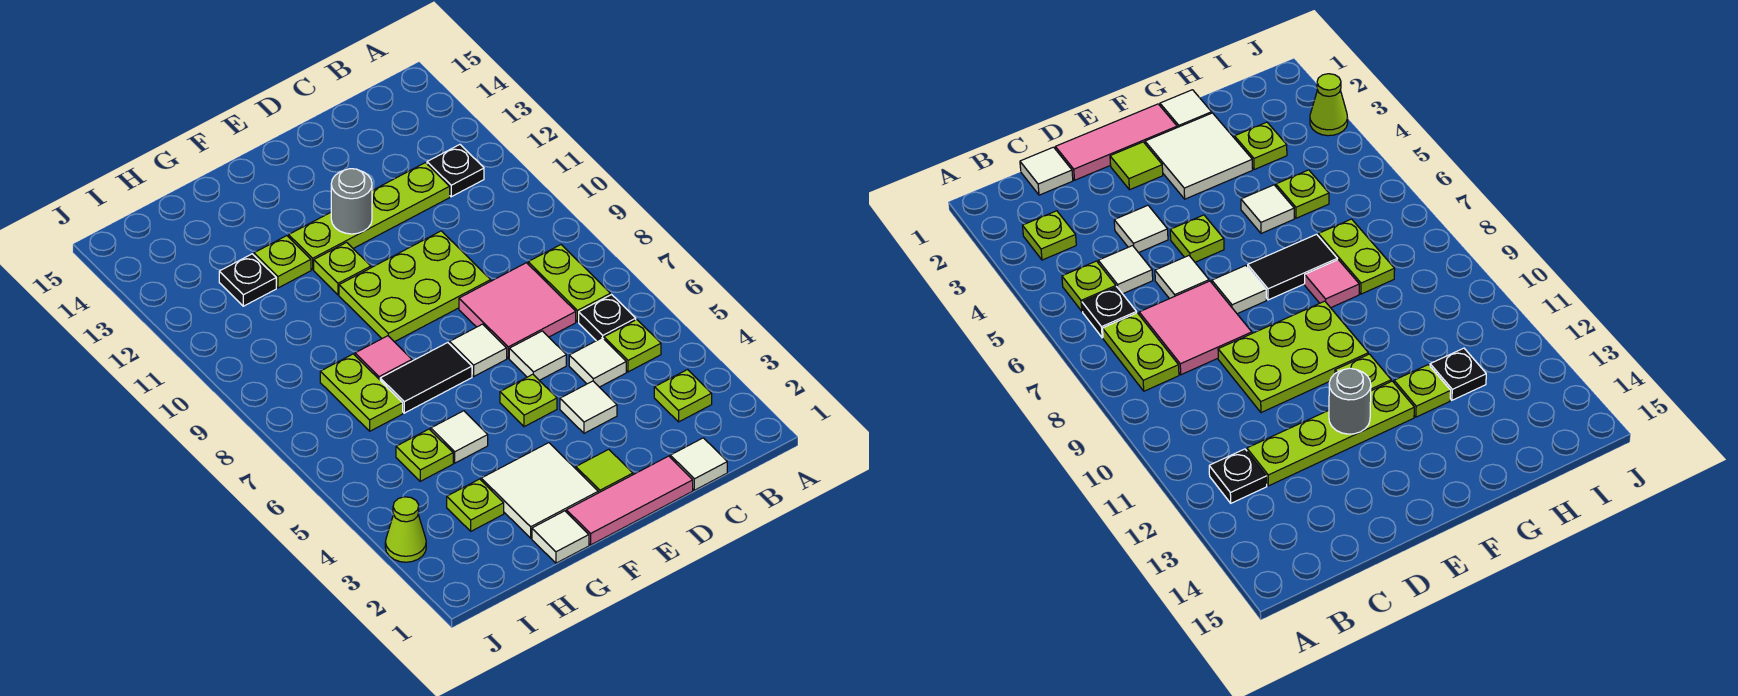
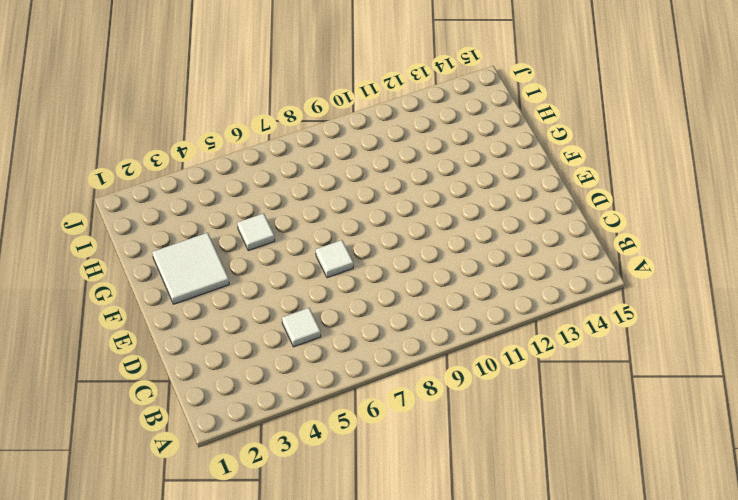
none -> lime 1x1 plate [654,370,712,422]
none -> lime 1x1 plate [604,320,661,372]
none -> black 1x1 plate [579,295,636,341]

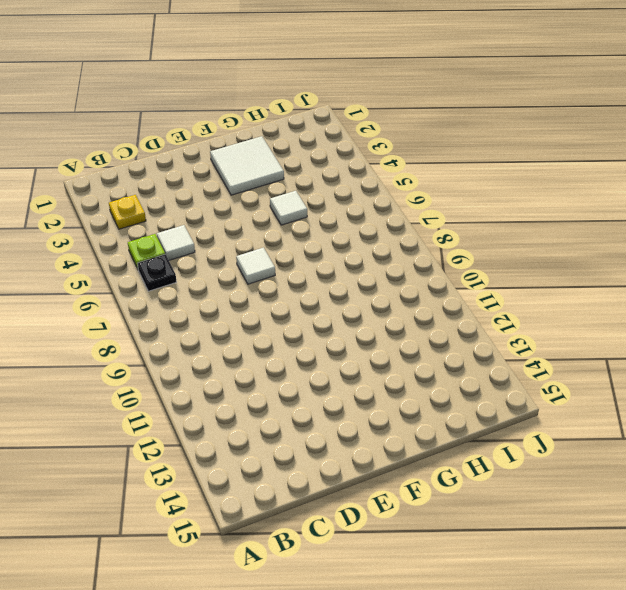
yellow 1x1 plate [109,195,146,229] -> lime 1x1 plate [654,370,712,422]
none -> lime 1x2 plate [528,245,610,322]
none -> black 1x1 plate [427,145,484,197]
none -> white 1x1 tile [670,438,727,490]

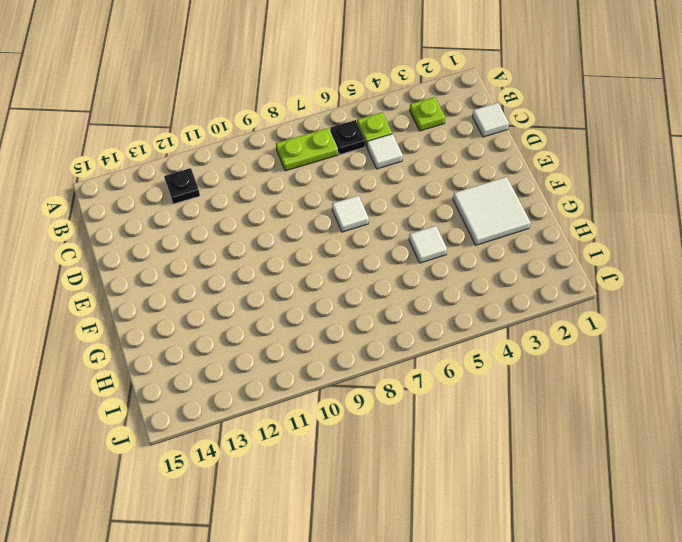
none -> pink 2x2 tile [459,263,576,358]
none -> lime 1x4 plate [289,163,450,269]
none -> pink 1x3 tile [566,456,693,545]

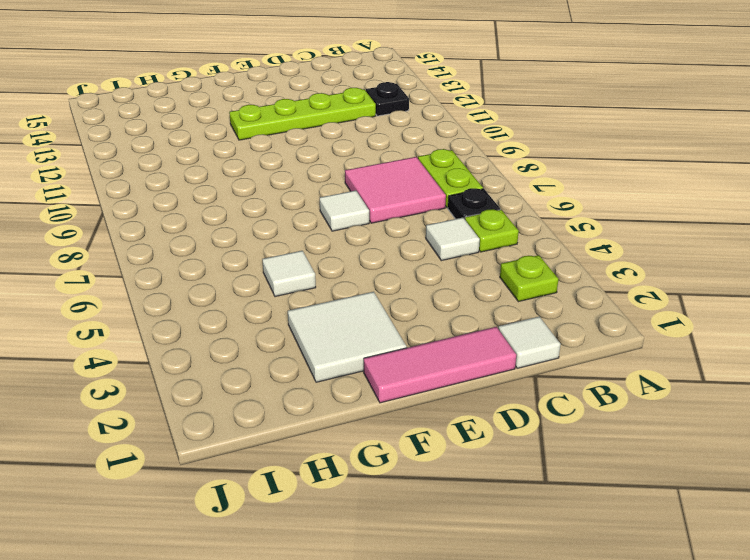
none -> white 1x1 tile [560,381,617,433]
none -> white 1x1 tile [509,331,566,380]
none -> lime 2x3 plate [339,231,491,342]

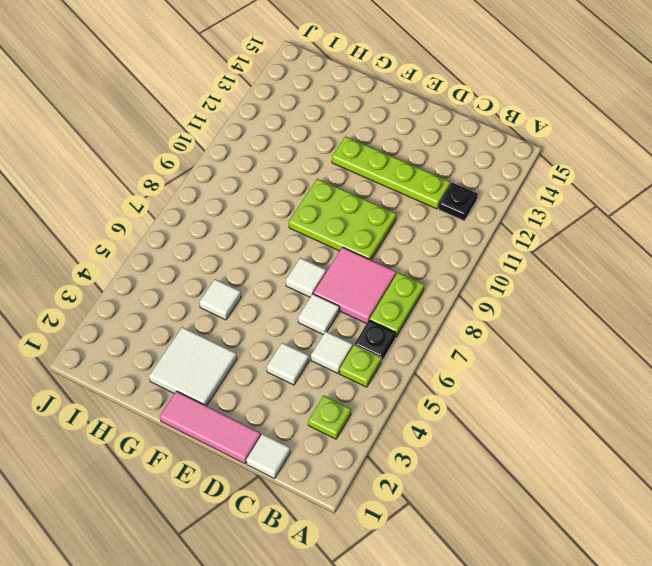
none -> lime 1x1 tile [576,449,633,493]
none -> lime 1x1 plate [500,374,557,427]
none -> black 1x2 tile [380,343,472,413]

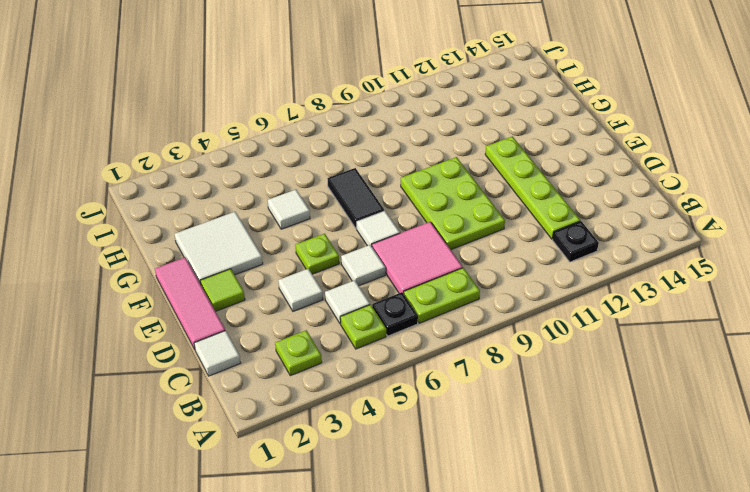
none -> lime 1x1 plate [314,242,371,295]
none -> white 1x1 tile [532,511,589,563]
none -> pink 1x1 tile [355,336,412,380]

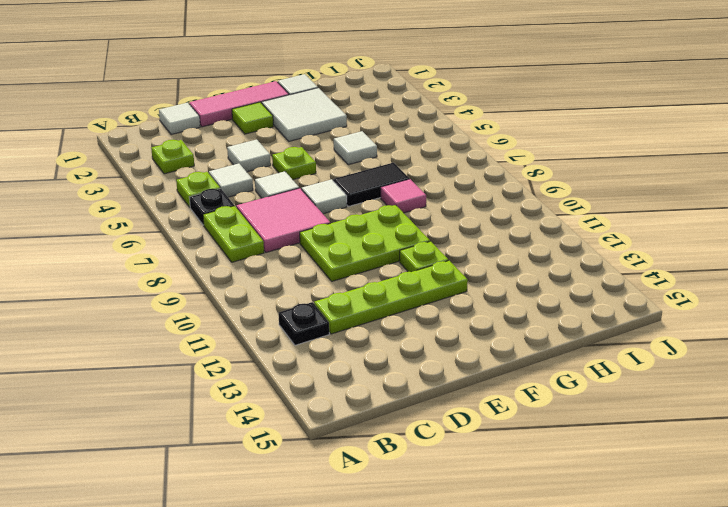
none -> lime 1x1 plate [254,236,311,288]
none -> lime 1x1 plate [447,479,504,531]
none -> lime 1x1 plate [396,429,453,481]

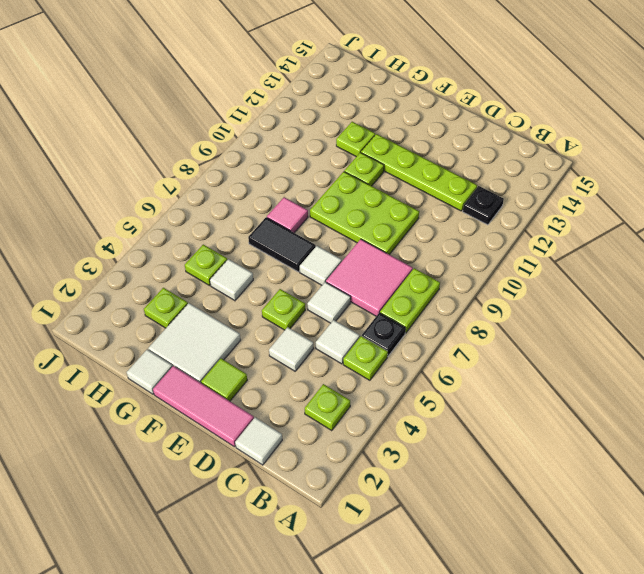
none -> lime 1x2 plate [320,354,403,431]
none -> black 1x1 plate [219,254,276,306]
none -> lime 1x1 cone [385,497,426,562]

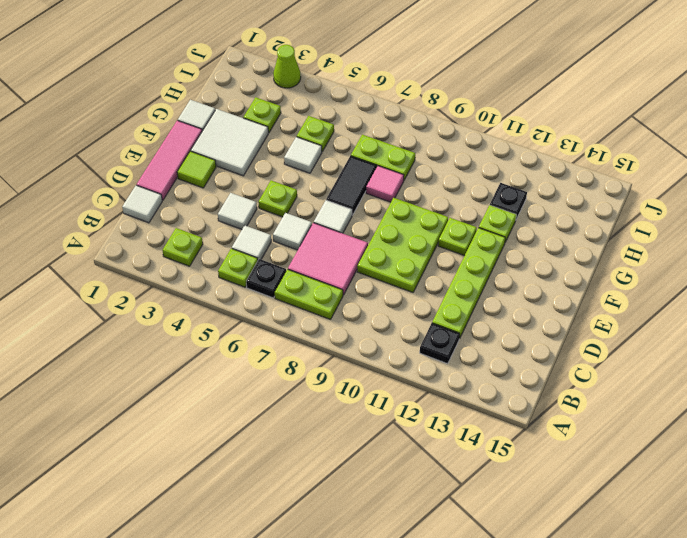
none -> grey 1x1 round brick [331,169,372,234]

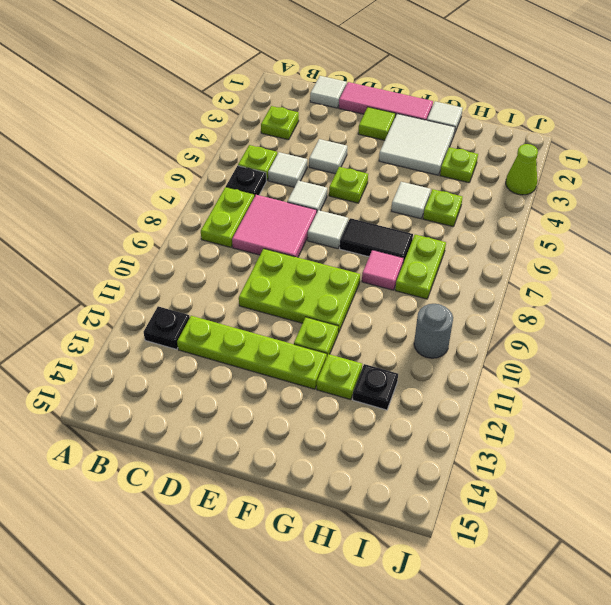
grey 1x1 round brick [414,304,453,358] -> grey 1x1 round brick moved to [331,169,372,234]

